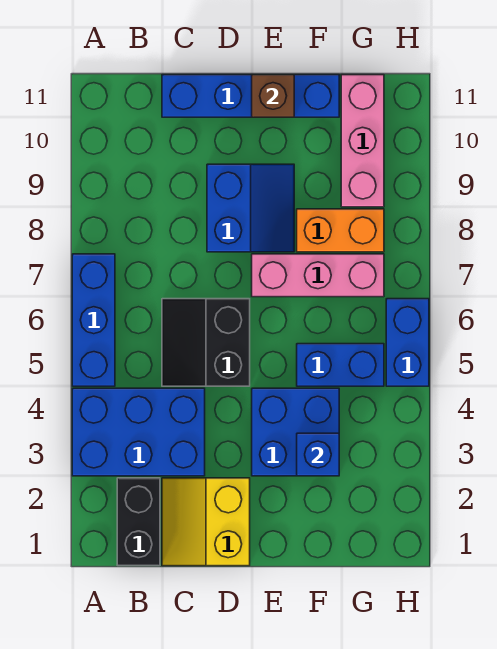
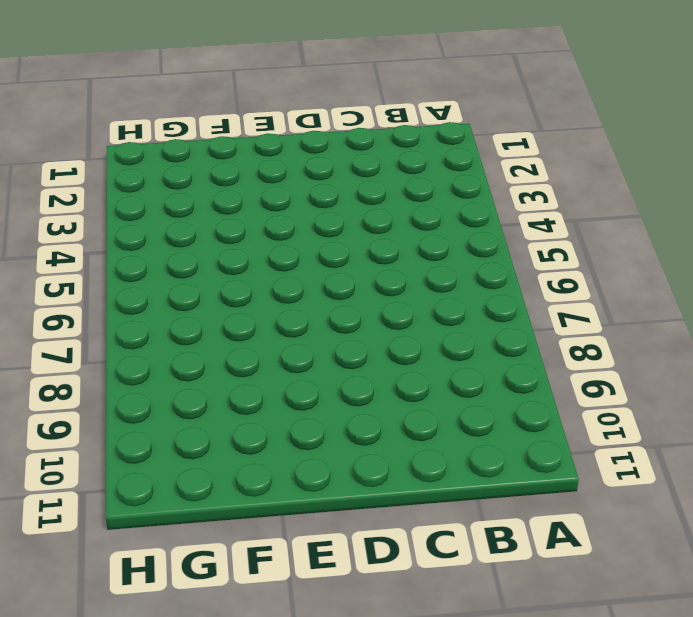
none -> blue 2x3 brick [72,388,205,476]
none -> blue 1x3 brick [72,254,115,386]
none -> black 1x2 brick [117,478,160,566]

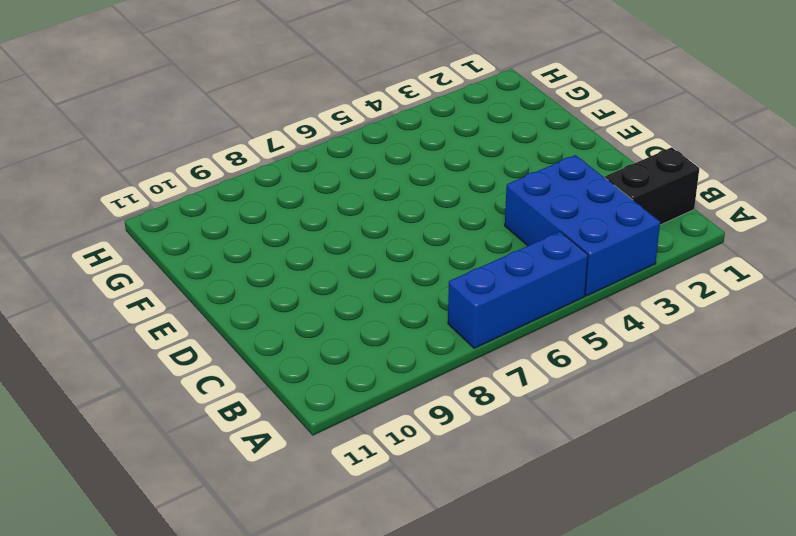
none -> yellow 2x2 slope [162,478,250,566]
none -> black 2x2 slope [162,299,250,386]
none -> blue 1x4 brick [162,75,339,117]

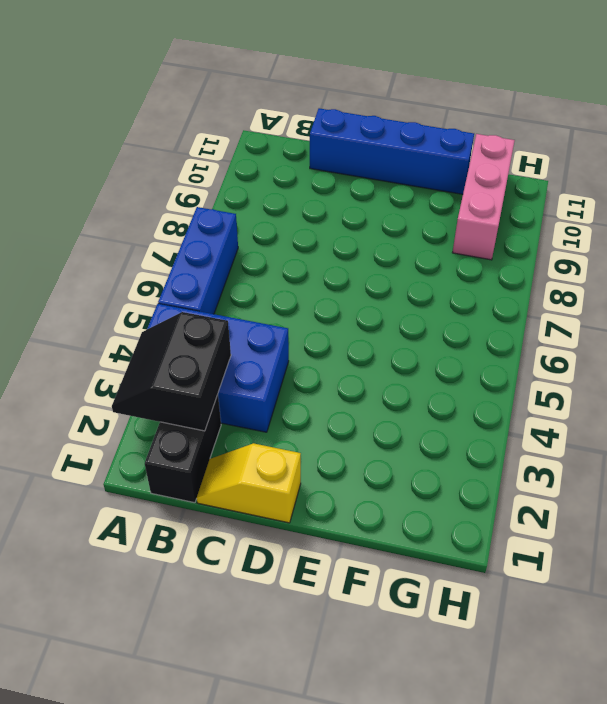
black 2x2 slope [112,312,231,431] -> black 2x2 slope moved to [162,299,250,386]
yellow 1x2 slope [197,443,301,523] -> yellow 2x2 slope [162,478,250,566]
none -> blue 2x2 slope [207,164,294,252]
none -> blue 2x2 brick [252,388,339,476]
none -> pink 1x3 brick [252,254,384,297]

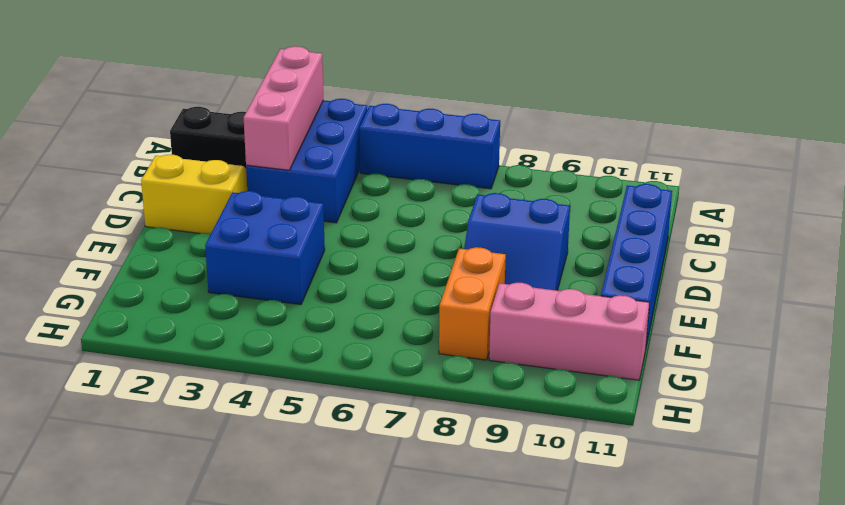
pink 1x3 brick [244,46,323,170] -> pink 1x3 brick moved to [252,254,384,297]
none -> black 2x2 slope [162,299,250,386]
none -> blue 1x2 brick [297,344,384,386]
none -> blue 1x2 brick [386,299,429,386]

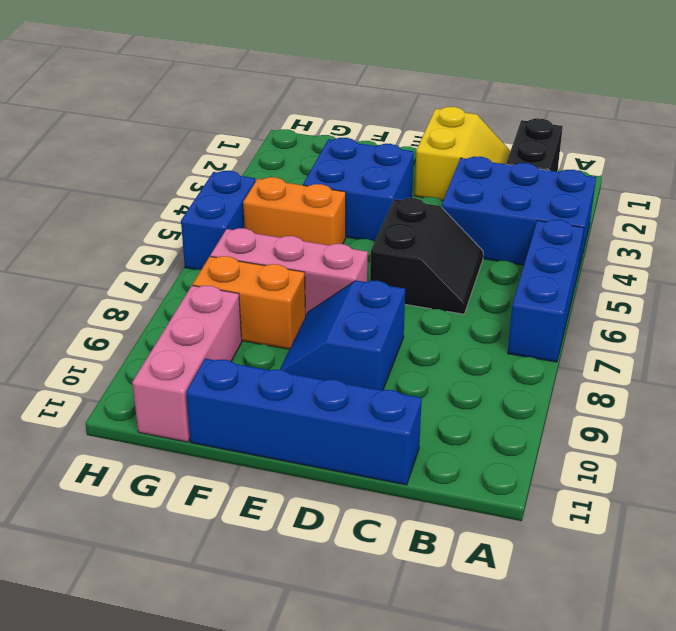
orange 1x2 brick [243,177,346,245] -> blue 1x2 brick [297,344,384,386]
none -> brown 1x1 brick [252,75,294,117]
none -> blue 1x1 brick [297,433,339,476]

